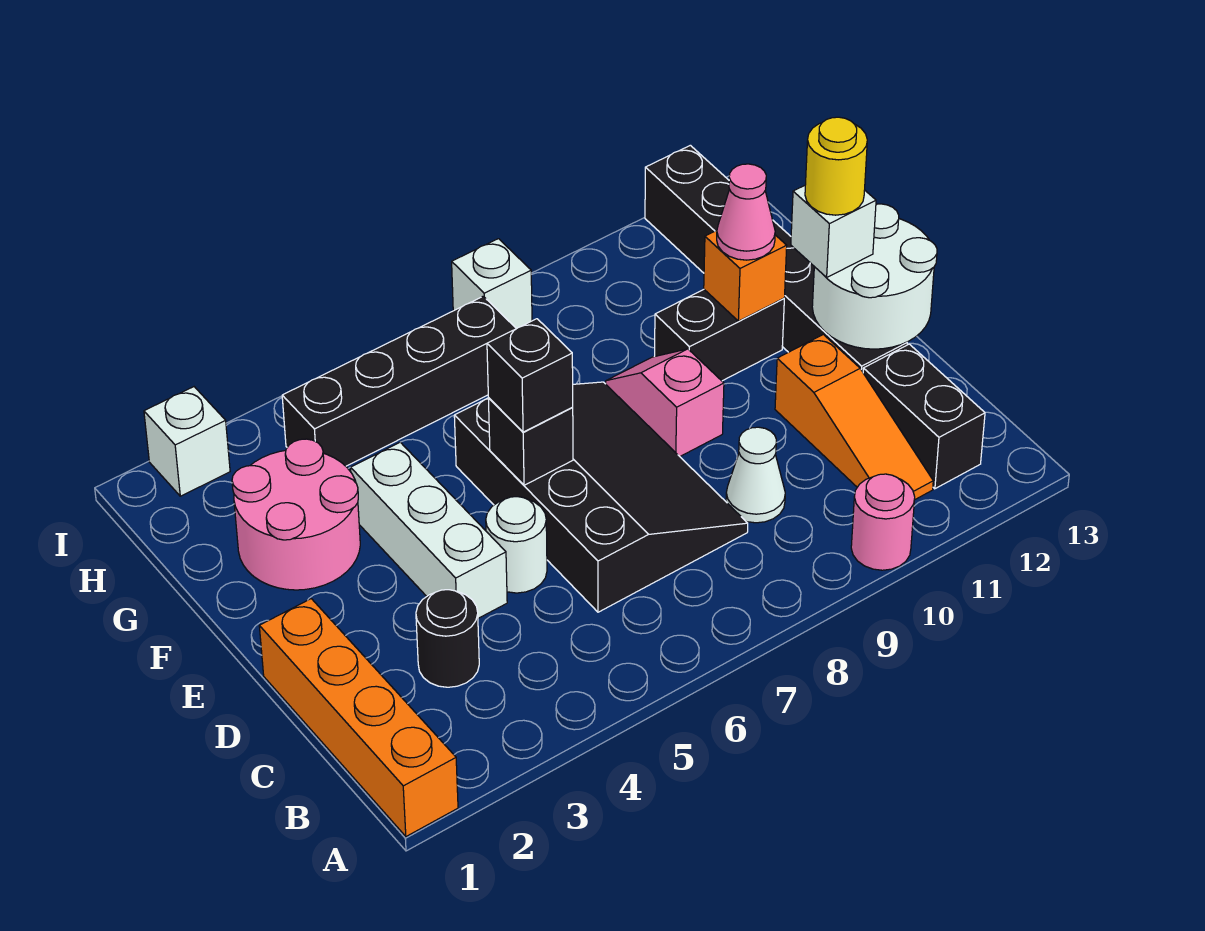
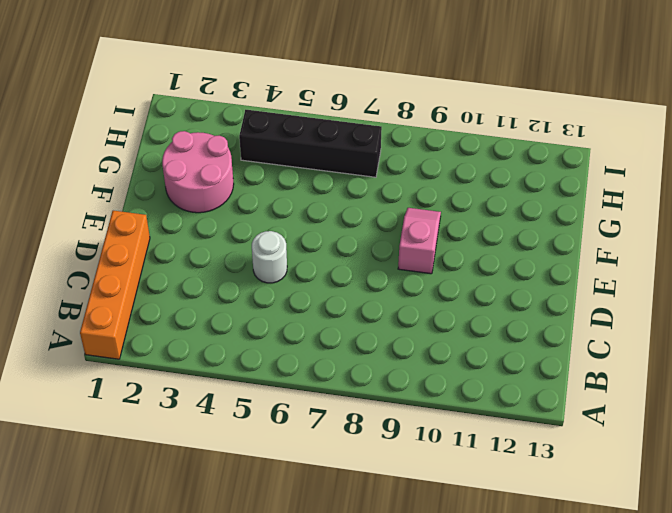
none -> pink 1x1 round brick [851,474,915,570]
none -> orange 1x3 slope [775,334,933,499]
none -> black 1x2 brick [863,344,985,489]

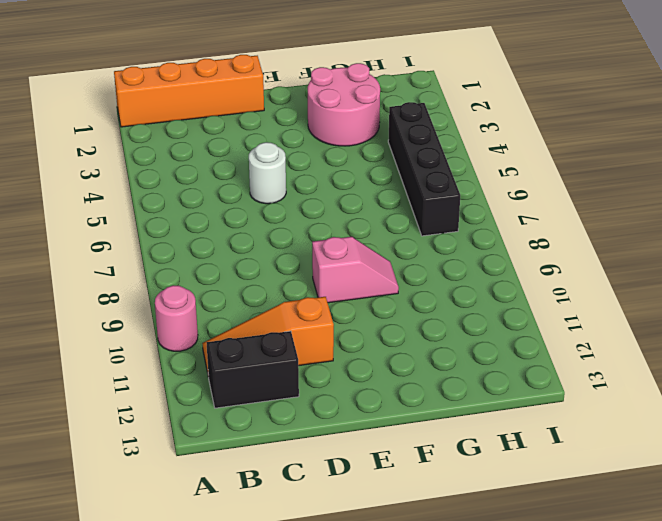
none -> black 1x1 round brick [416,590,479,687]
none -> black 3x4 slope [454,382,748,612]
none -> white 1x1 cone [726,427,785,523]

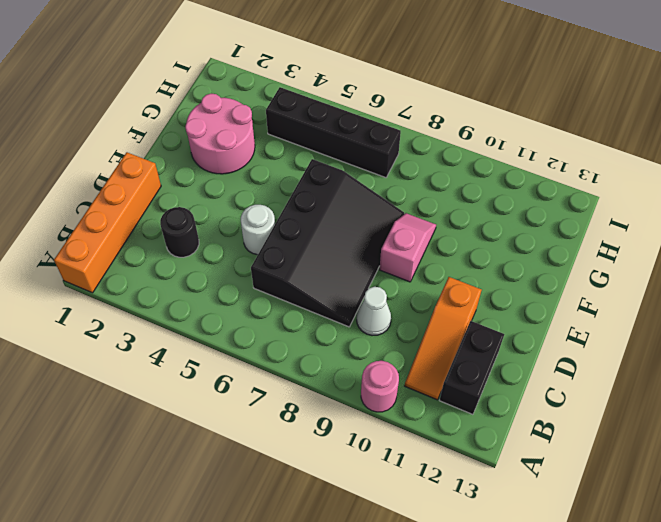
none -> white 1x3 brick [351,442,507,618]
none -> black 1x6 brick [645,145,907,372]
none -> black 1x2 brick [654,290,784,381]

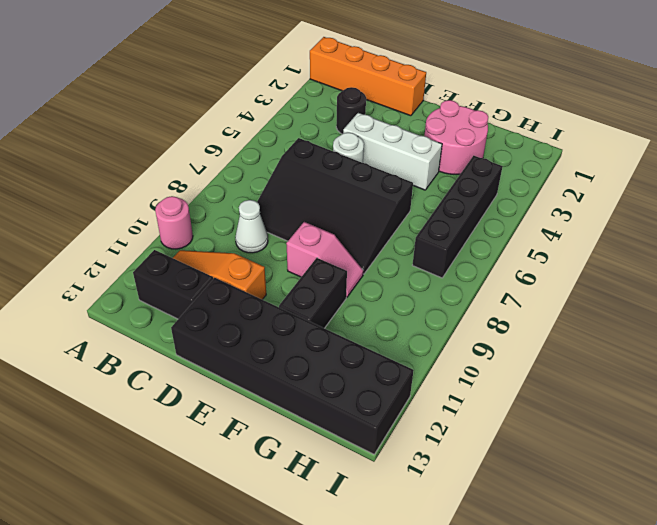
black 2x6 brick [171,278,414,454] -> black 1x6 brick [645,145,907,372]
none -> white 1x1 brick [144,387,230,496]
none -> white 1x1 brick [452,239,532,329]
none -> white 2x2 round brick [812,204,937,349]

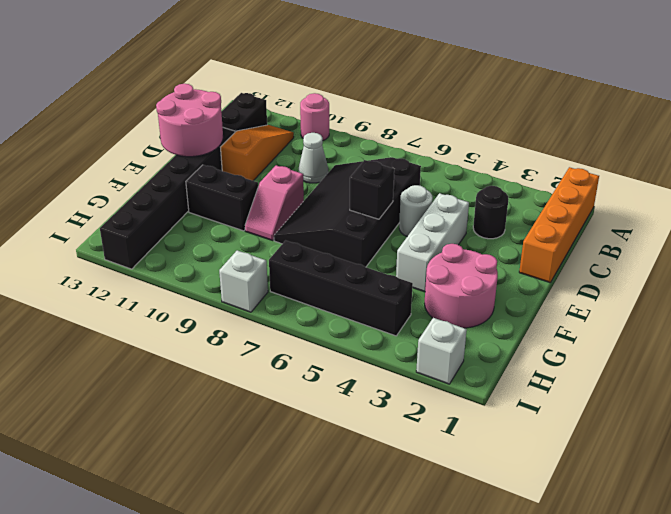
pink 2x2 round brick [156,84,223,157] -> white 2x2 round brick [812,204,937,349]
none -> orange 1x1 brick [704,231,787,321]
none -> black 1x1 brick [487,319,573,432]
none -> white 1x1 brick [791,186,876,278]

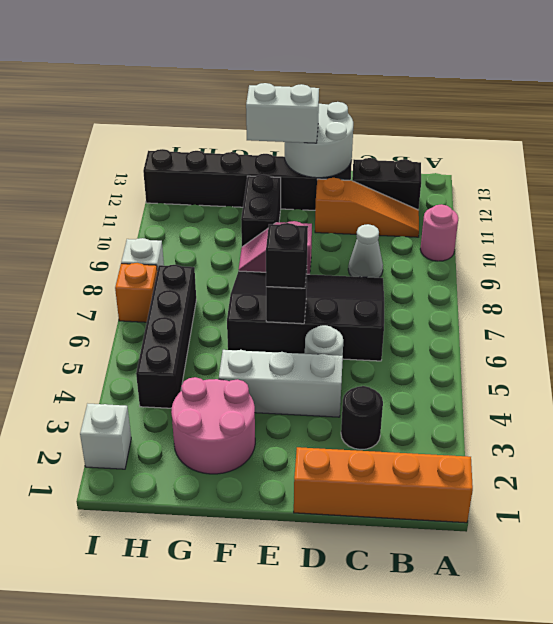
white 1x2 brick [246,83,319,143] -> white 1x1 brick [791,186,876,278]
orange 1x1 brick [115,263,157,322] -> orange 1x1 brick moved to [704,231,787,321]
none -> pink 1x1 cone [717,164,775,260]
none -> yellow 1x1 round brick [805,117,867,215]

